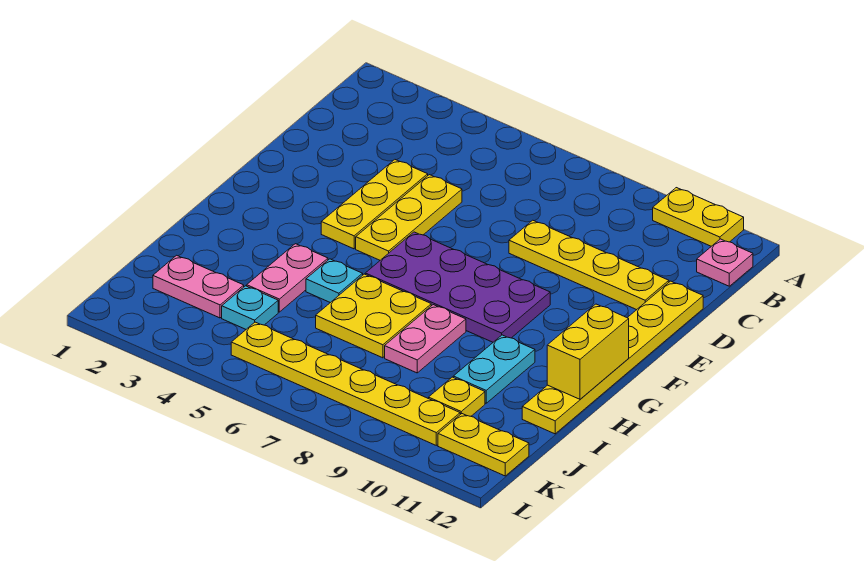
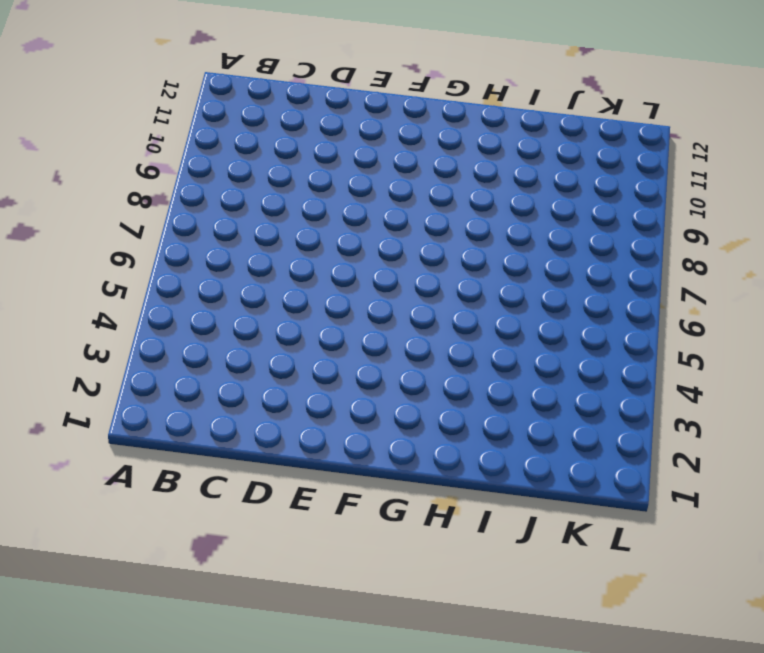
none -> yellow 1x2 plate [653,188,744,246]
none -> pink 1x1 plate [697,239,753,286]
none -> yellow 1x3 plate [321,160,428,249]

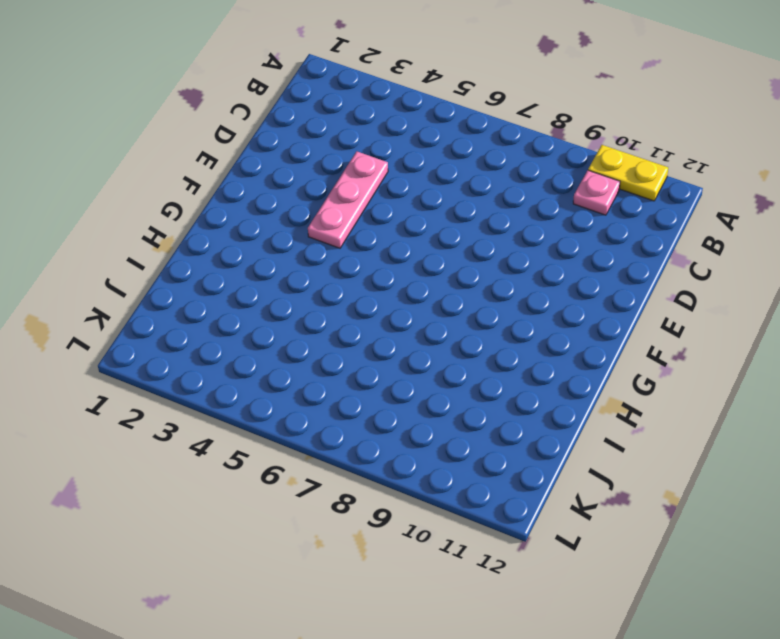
pink 1x1 plate [573,170,620,215] -> pink 1x1 plate moved to [697,239,753,286]
pink 1x3 plate [308,152,388,248] -> yellow 1x3 plate [321,160,428,249]
none -> yellow 1x3 plate [356,175,462,260]
none -> yellow 1x4 plate [509,220,669,310]
none -> yellow 1x6 plate [522,281,703,434]

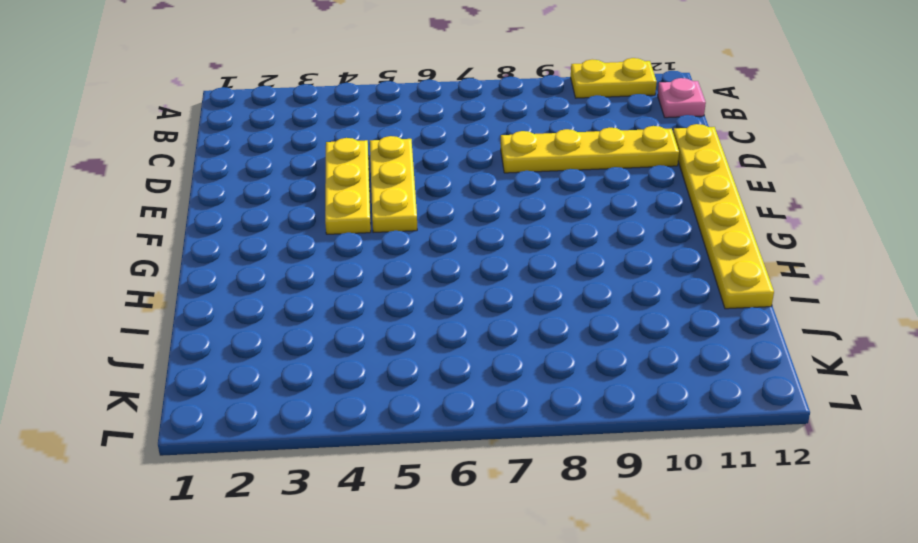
none -> purple 2x4 plate [365,232,550,342]
none -> pink 1x2 plate [247,244,328,312]
none -> cyan 1x1 plate [306,259,363,303]

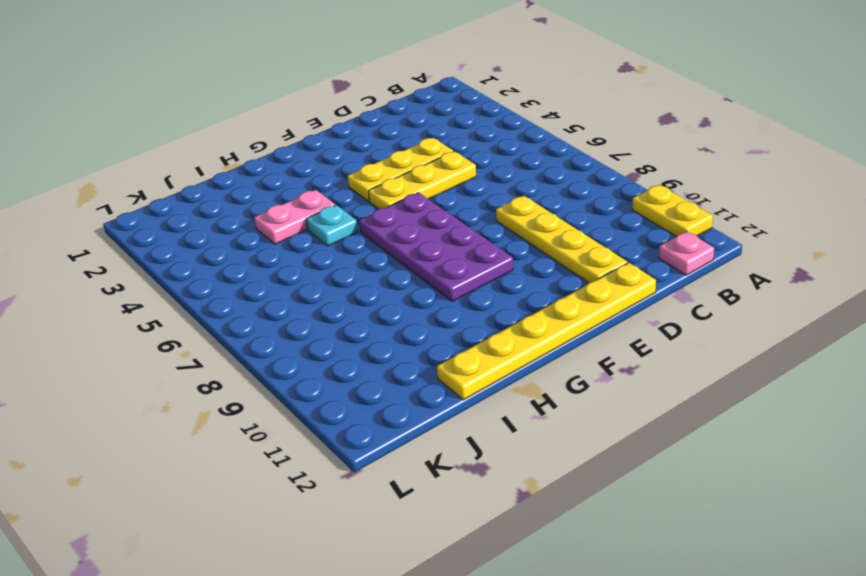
none -> yellow 2x2 plate [316,274,431,358]
none -> pink 1x2 plate [385,305,466,373]
none -> cyan 1x2 plate [453,335,535,403]

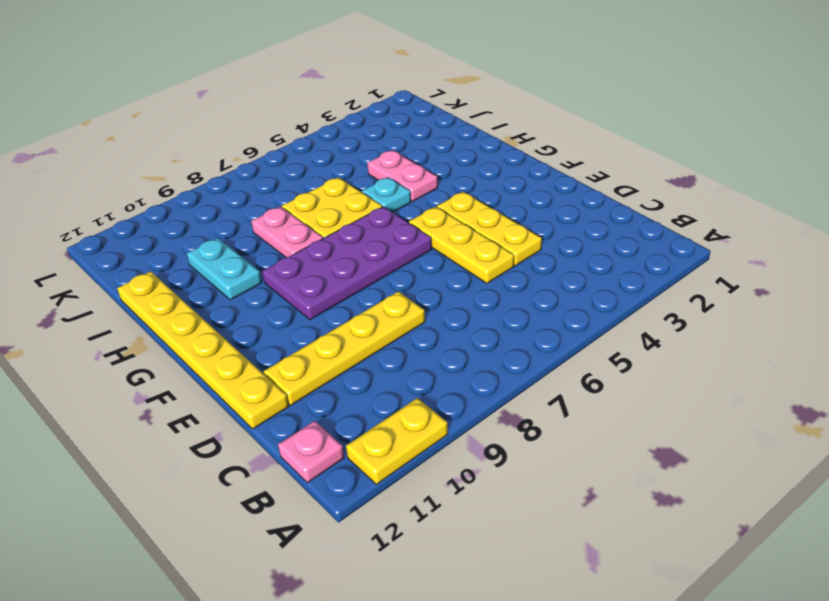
none -> pink 1x2 plate [153,255,244,318]
none -> cyan 1x1 plate [222,286,278,329]
none -> yellow 1x1 plate [429,377,485,416]

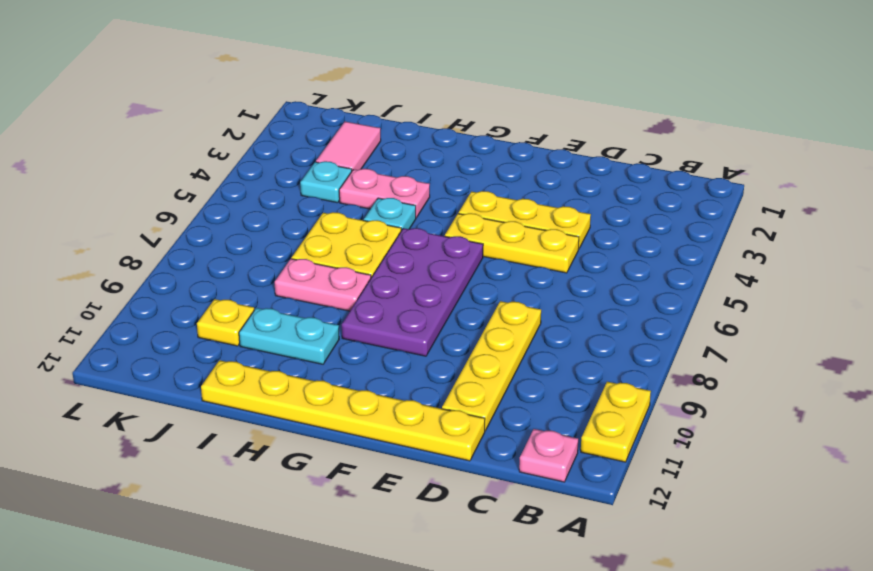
pink 1x2 tile [316,122,381,171] -> pink 1x2 plate [153,255,244,318]
none -> yellow 1x6 plate [231,322,460,445]
none -> yellow 1x2 plate [438,414,529,476]
none -> yellow 1x2 brick [547,304,629,399]

